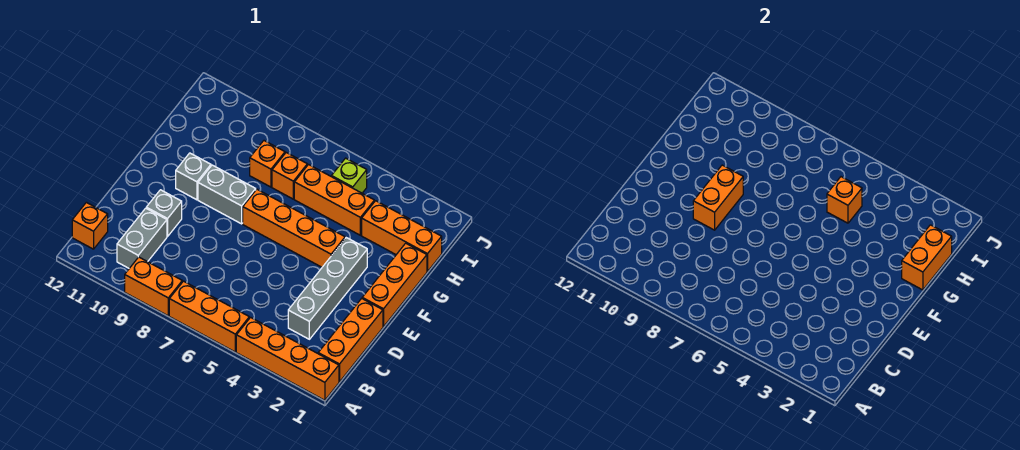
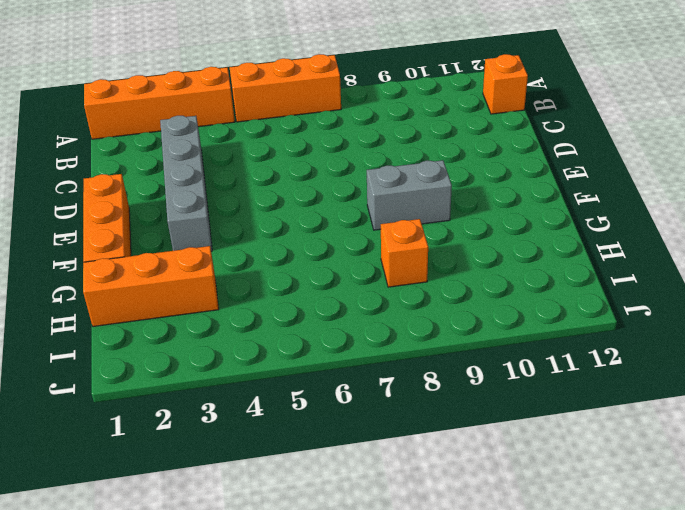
none -> orange 1x2 brick [125,257,182,316]
none -> orange 1x3 brick [318,298,383,382]
none -> grey 1x2 brick [117,208,167,268]

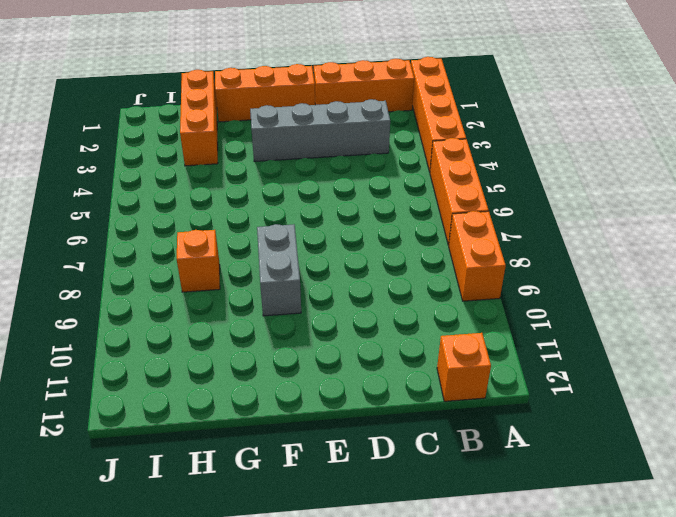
none -> grey 1x2 brick [117,208,167,268]
none -> grey 1x1 brick [146,190,182,236]
none -> orange 1x4 brick [243,189,345,267]

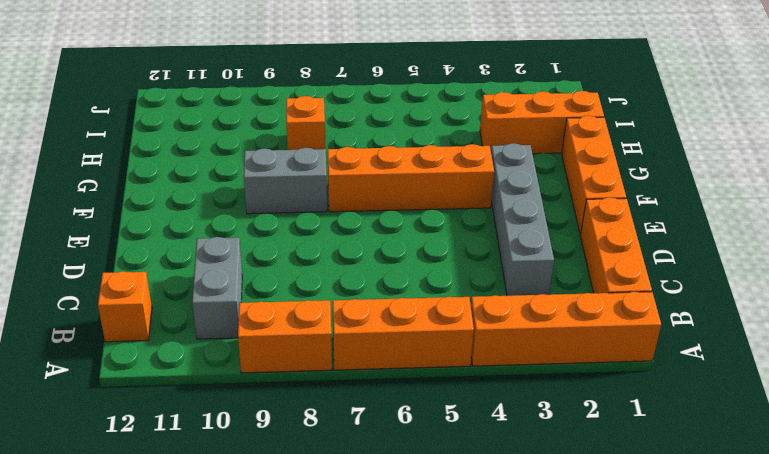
none -> grey 1x1 brick [146,190,182,236]
none -> grey 1x1 brick [176,153,211,200]
none -> orange 1x3 brick [294,165,374,235]

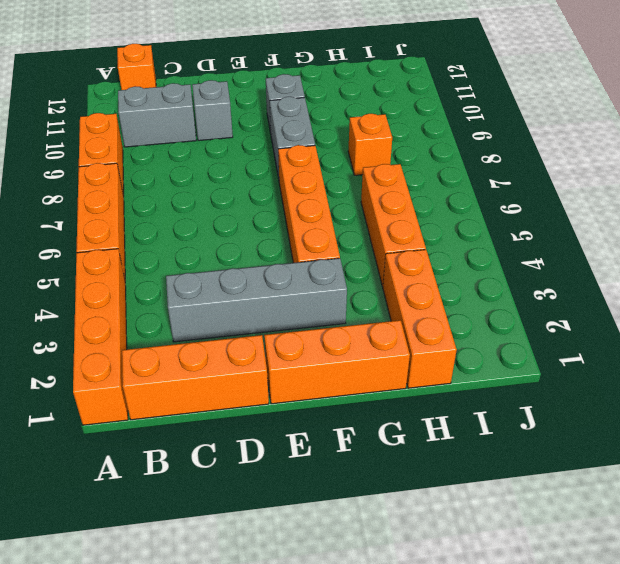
none -> orange 1x1 brick [272,153,307,199]
none -> lime 1x1 brick [332,158,367,193]
none -> orange 1x2 brick [693,165,743,230]

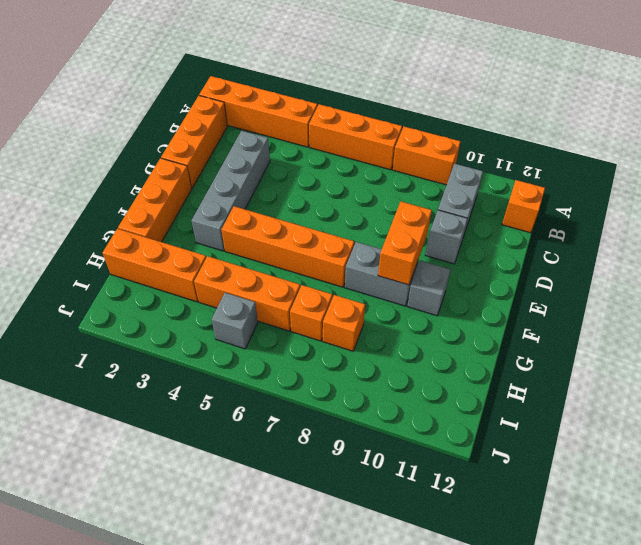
grey 1x1 brick [212,293,258,349] -> lime 1x1 brick [332,158,367,193]
none -> orange 1x2 brick [902,225,952,290]
none -> orange 1x1 brick [827,177,862,223]

